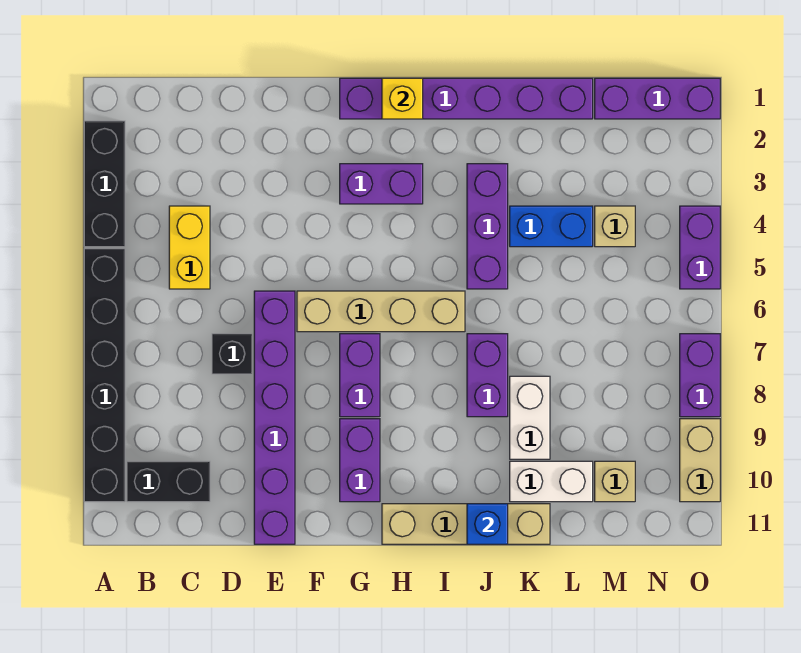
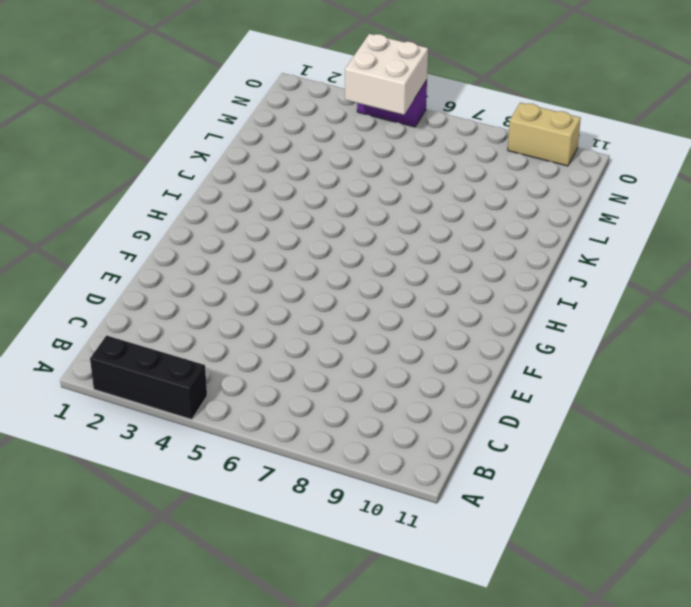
white 2x2 brick [345,34,428,115] -> none
none -> black 1x6 brick [84,249,125,502]
none -> black 1x2 brick [127,461,210,502]
none -> yellow 1x2 brick [169,206,210,289]

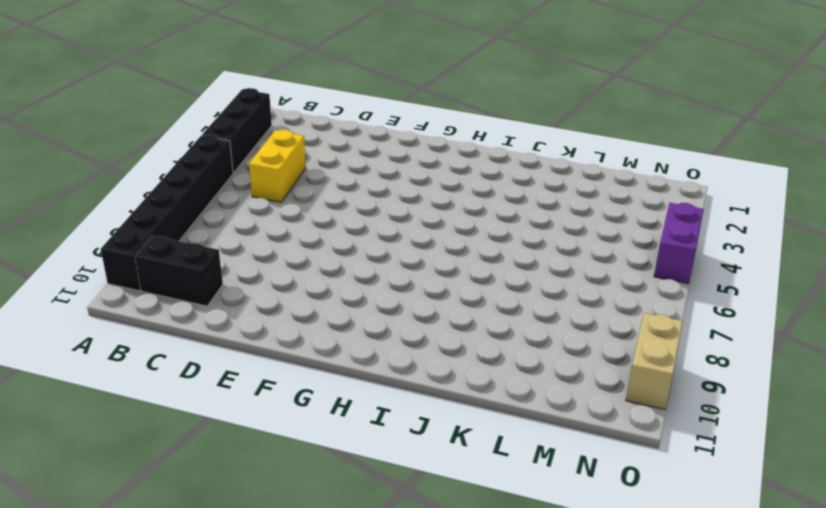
none -> black 1x1 brick [212,334,252,374]
none -> purple 1x6 brick [254,291,295,544]
none -> tan 1x4 brick [297,291,465,332]

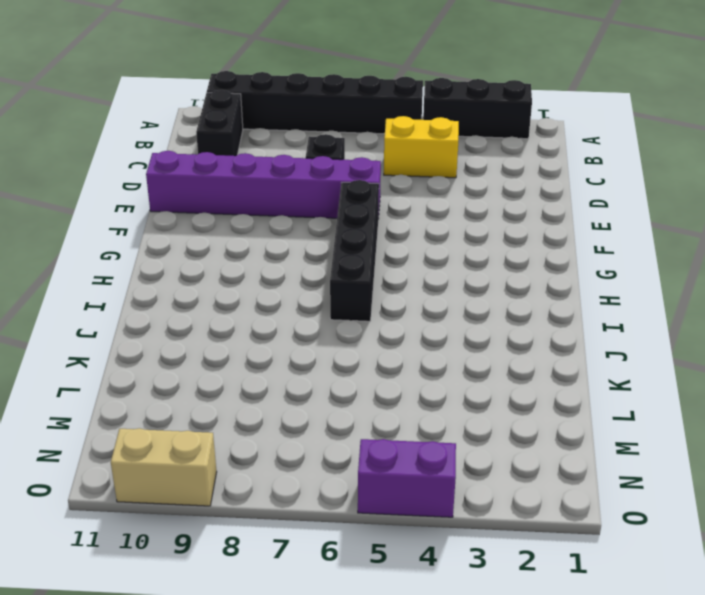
black 1x4 brick [330,180,379,321] -> tan 1x4 brick [297,291,465,332]
none -> purple 1x6 brick [340,78,593,119]
none -> purple 1x2 brick [340,164,423,204]
none -> purple 1x2 brick [340,334,380,417]

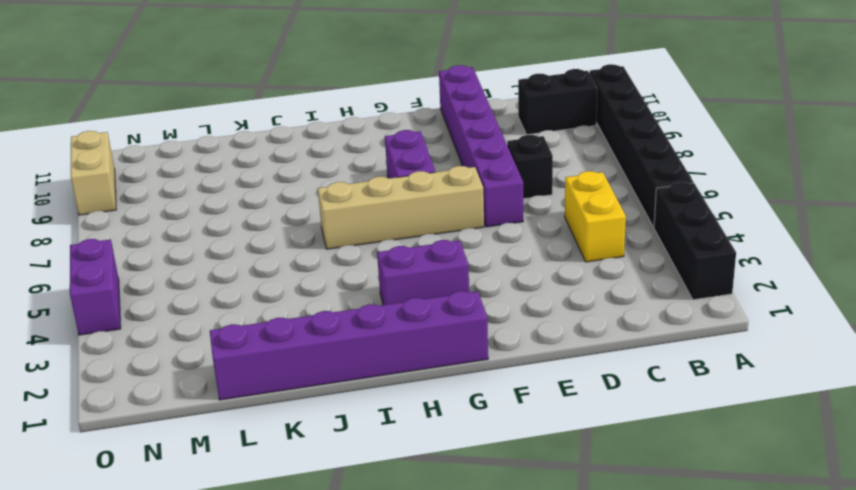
none -> purple 1x2 brick [340,419,380,502]
none -> tan 1x4 brick [382,504,550,544]
none -> purple 1x3 brick [467,164,508,289]

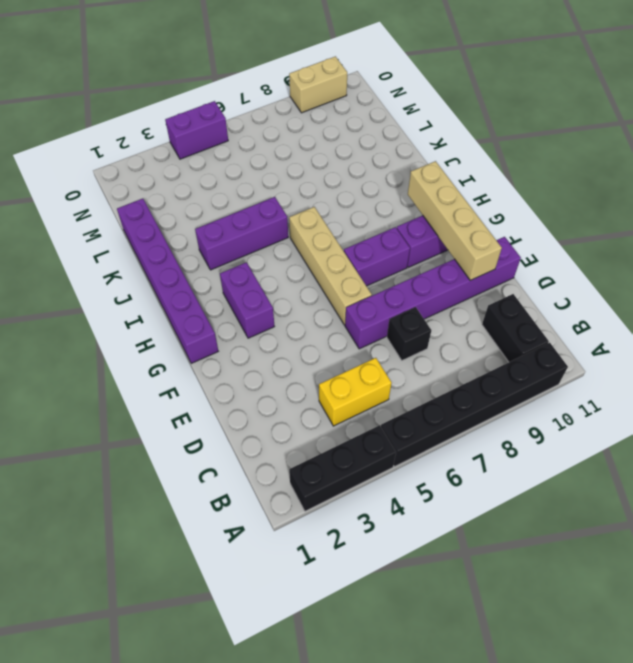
tan 1x4 brick [408,161,502,280] -> tan 1x4 brick moved to [382,504,550,544]
none -> purple 1x2 brick [467,334,508,417]
none -> blue 1x2 brick [510,206,593,247]
none -> white 1x2 brick [510,376,550,459]

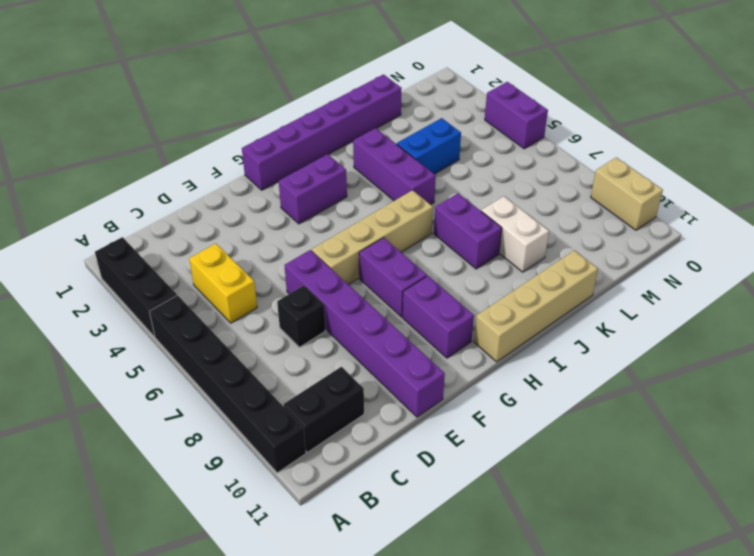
none -> white 1x2 brick [510,461,593,502]
none -> purple 1x3 brick [595,78,720,119]
none -> tan 1x1 brick [595,206,635,247]

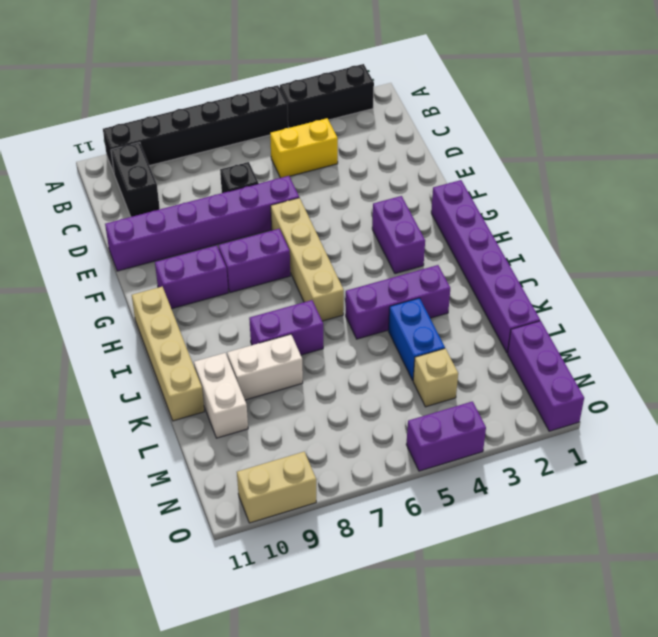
none -> tan 1x1 brick [595,461,635,502]
none -> purple 1x2 brick [680,334,720,417]
none -> yellow 1x1 brick [382,78,423,119]

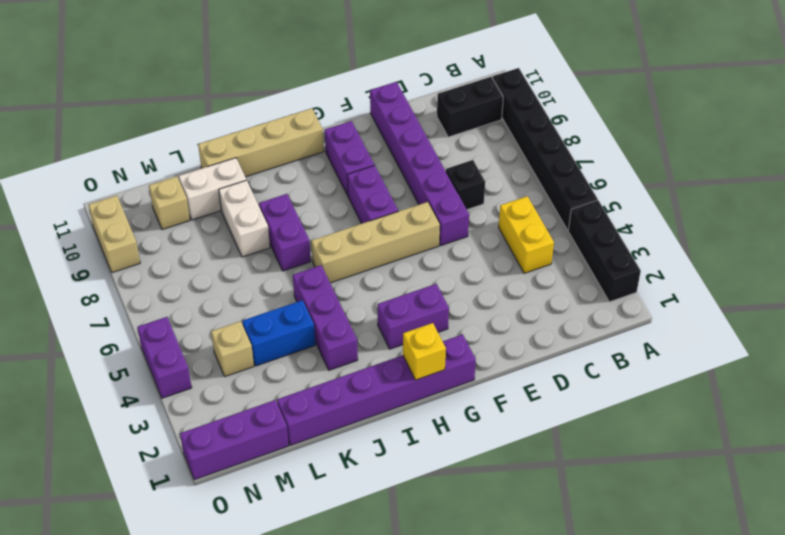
none -> purple 1x2 brick [680,334,720,417]
none -> blue 1x1 brick [467,504,508,544]

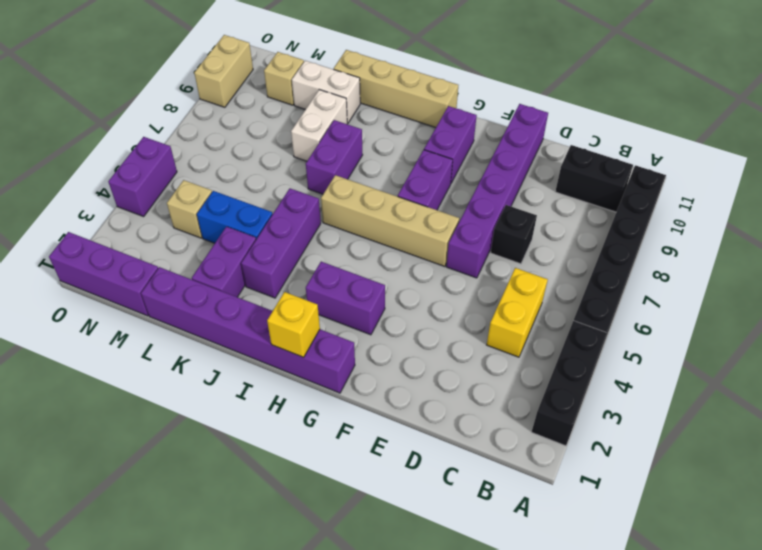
purple 1x2 brick [192,227,256,297] -> purple 1x2 brick moved to [680,334,720,417]
none -> blue 1x1 brick [467,504,508,544]

